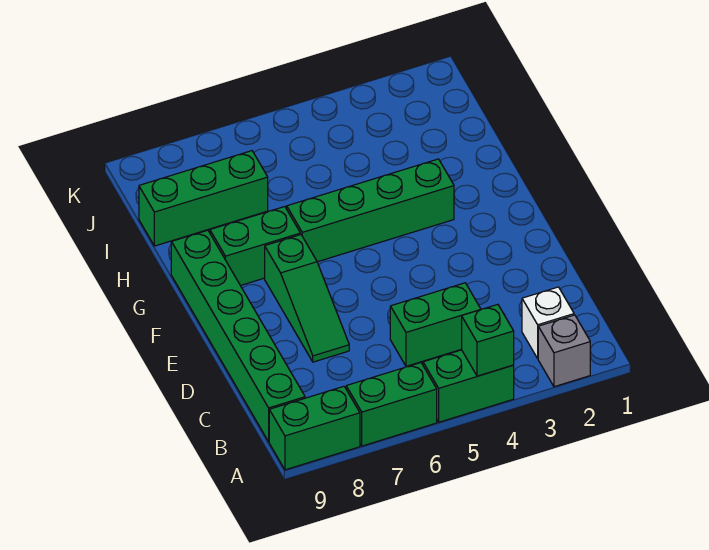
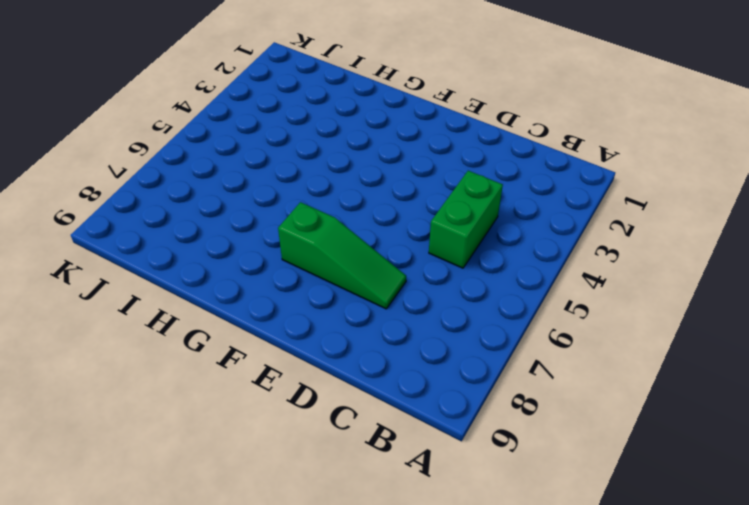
none -> grey 1x1 brick [538,315,590,387]
none -> green 1x2 brick [423,350,514,422]
none -> green 1x2 brick [346,363,437,446]

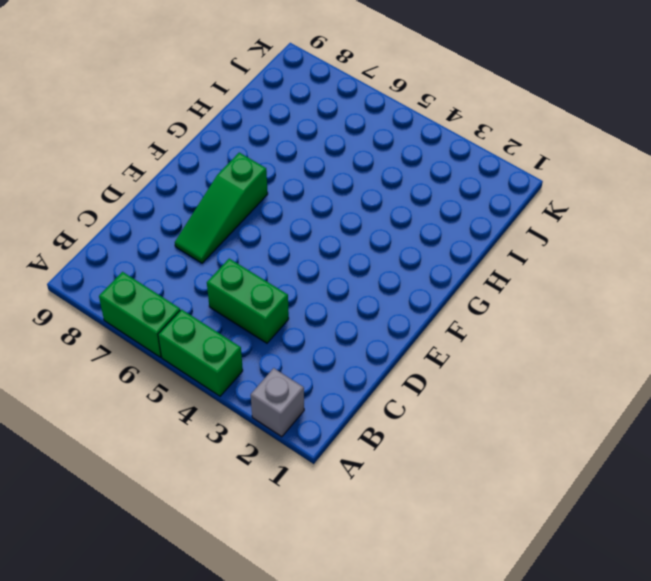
none -> green 1x2 brick [269,386,360,470]
none -> white 1x1 brick [522,287,574,358]
none -> green 1x6 brick [171,230,305,442]

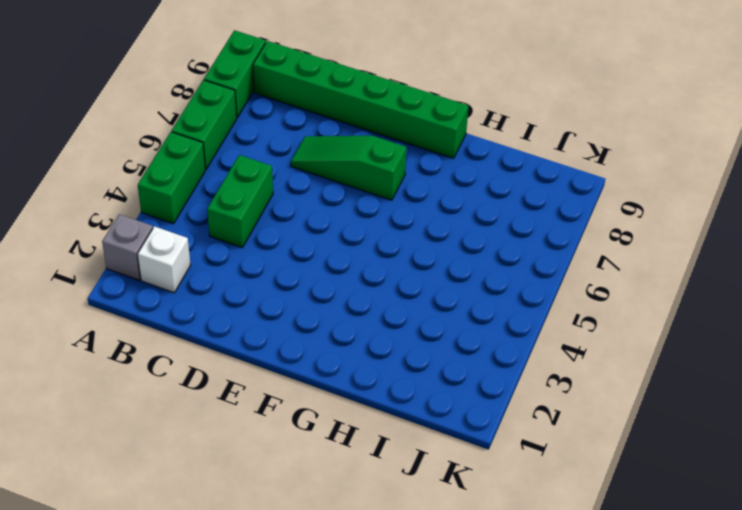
none -> green 1x4 brick [286,159,454,262]
none -> green 1x2 brick [210,207,300,286]
none -> green 1x3 brick [139,151,268,246]

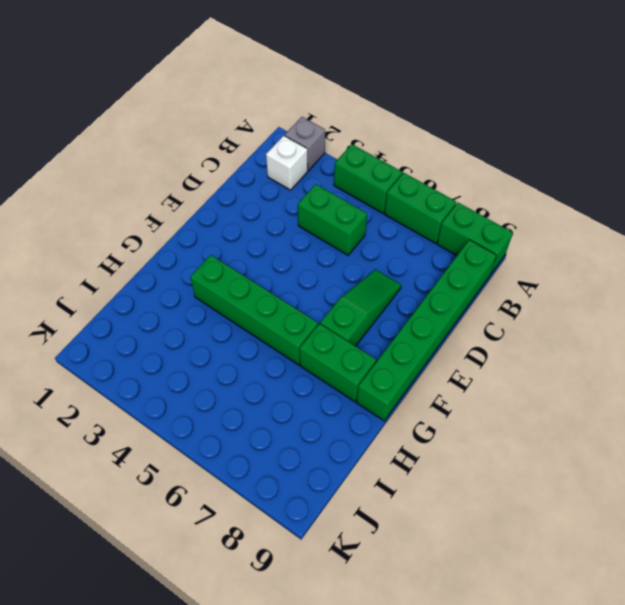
none -> green 1x3 brick [139,151,268,246]
none -> green 1x1 brick [462,304,514,376]

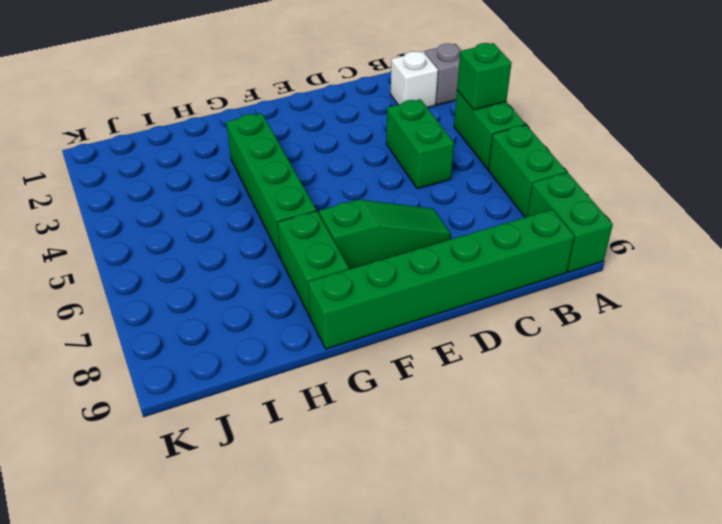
none -> green 1x3 brick [139,151,268,246]

